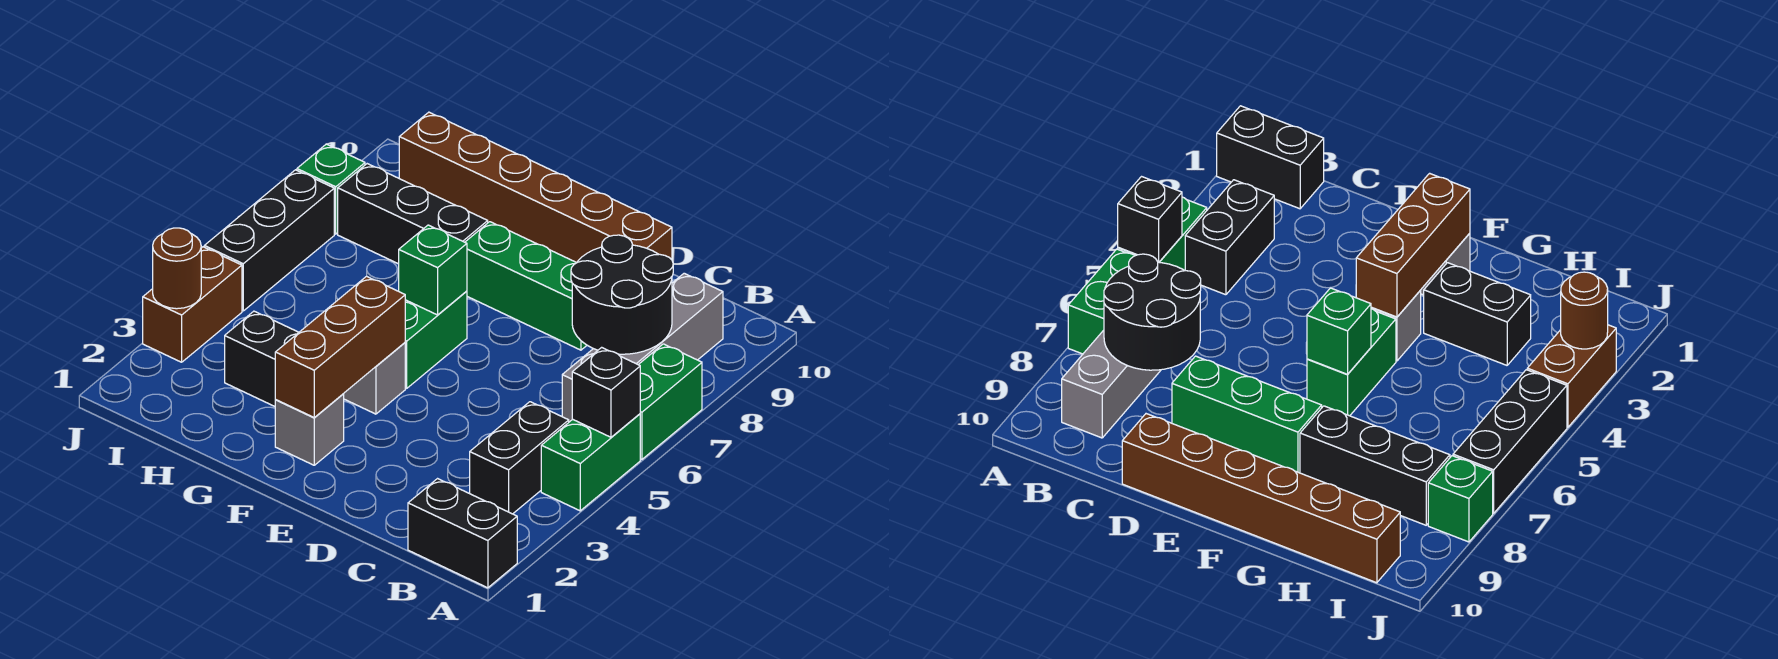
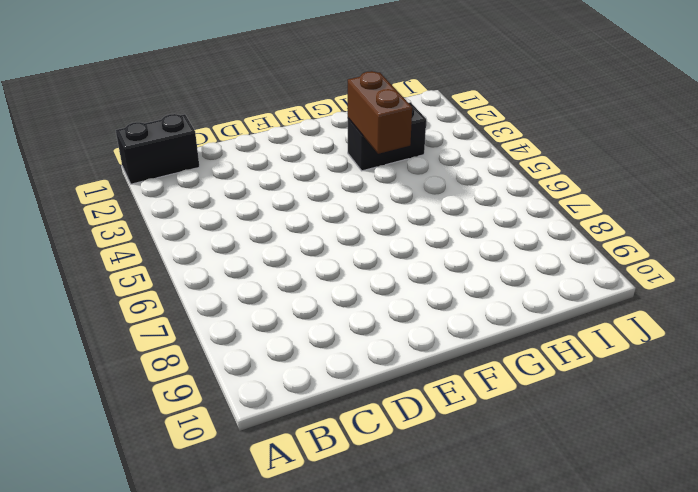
brown 1x2 brick [348,71,412,154] -> brown 1x2 brick moved to [143,247,242,362]
none -> green 1x2 brick [541,414,640,511]
none -> green 1x2 brick [638,344,702,459]
none -> black 1x2 brick [470,402,569,514]

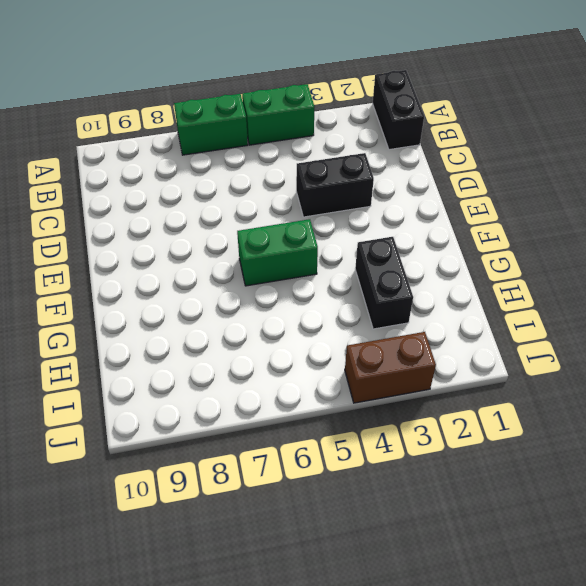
black 1x2 brick [296,153,374,217] -> black 1x2 brick moved to [470,402,569,514]
none -> grey 1x4 brick [562,273,723,422]
none -> green 1x3 brick [465,222,587,350]
none -> brown 1x6 brick [399,112,672,263]

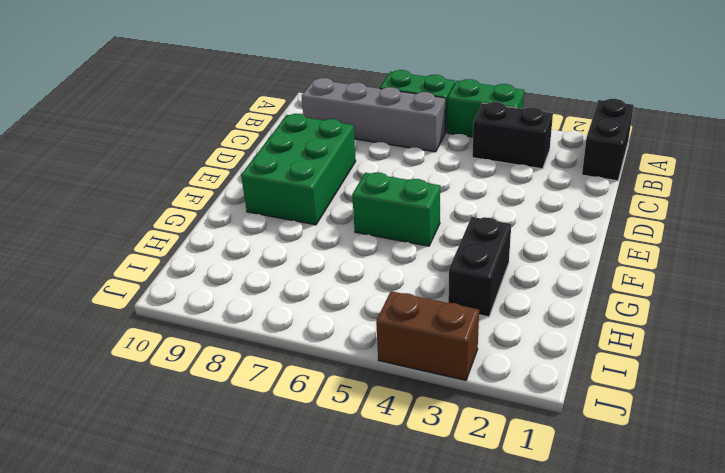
green 2x3 brick [241,114,356,225] -> green 1x3 brick [465,222,587,350]
none -> brown 1x6 brick [399,112,672,263]
none -> grey 1x1 brick [275,394,344,465]
none -> grey 1x1 brick [344,343,405,414]

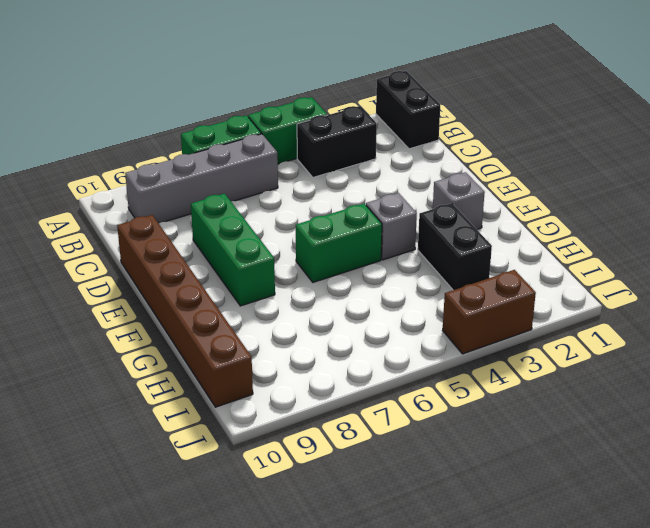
none -> black 1x3 brick [338,164,488,264]
none -> black 1x3 brick [204,170,334,311]
none -> green 1x1 brick [297,144,365,234]

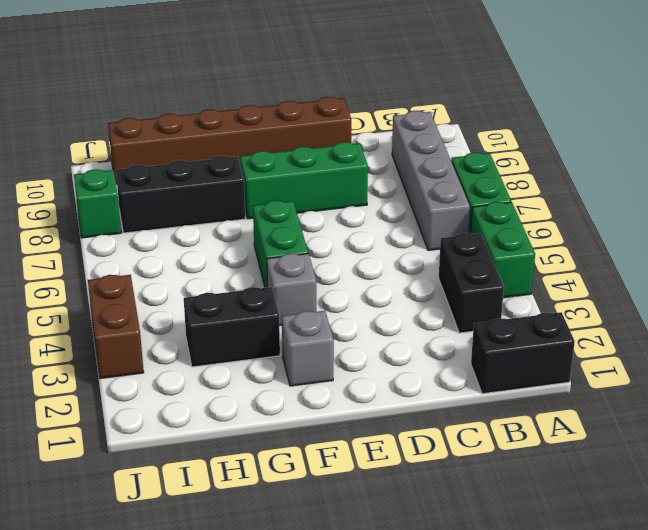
none -> black 1x3 brick [204,170,334,311]
none -> black 1x1 brick [572,347,640,437]
none -> black 2x2 round brick [571,235,673,354]

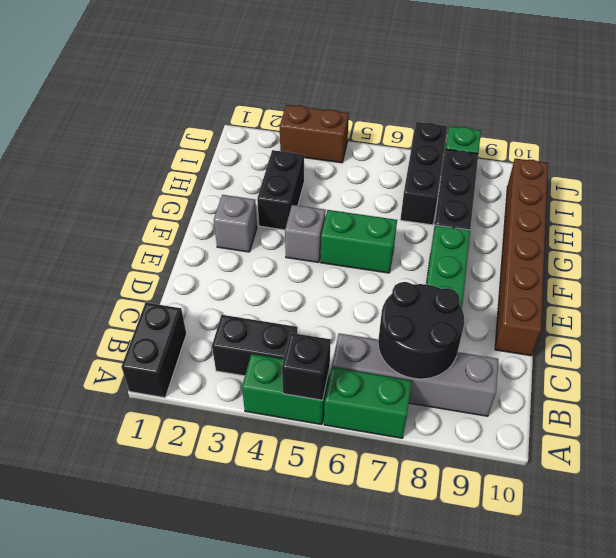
black 1x3 brick [400,122,447,225] -> black 1x3 brick turned to [204,170,334,311]
none -> brown 1x3 brick [275,276,405,417]
none -> green 1x1 brick [399,225,467,315]
none -> brown 1x1 round brick [153,228,201,309]

